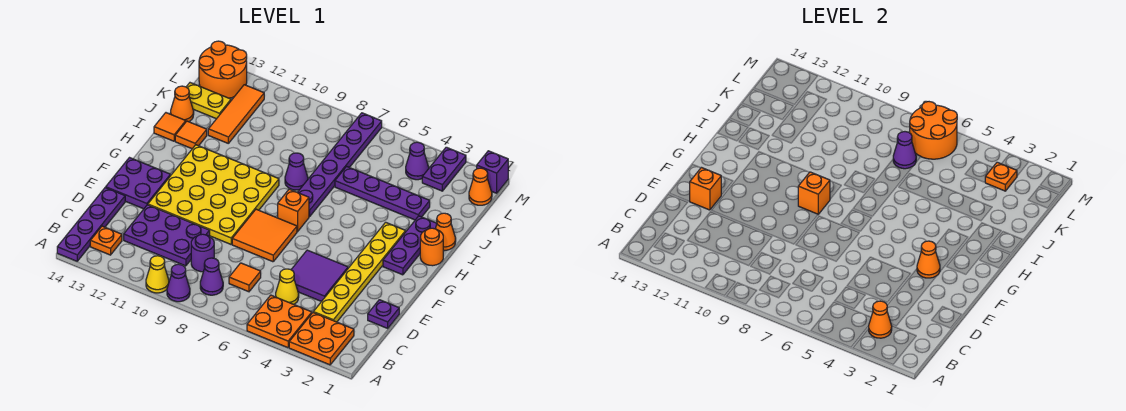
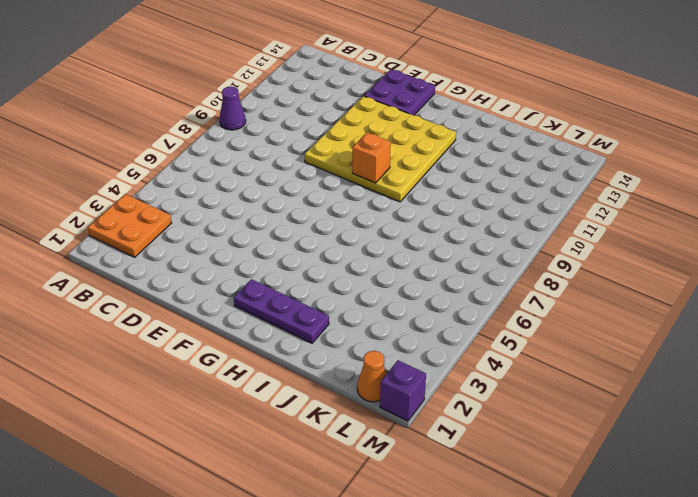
none -> orange 2x2 plate [247,295,312,348]
none -> yellow 1x1 cone [146,256,169,293]
none -> purple 1x4 plate [57,187,125,261]
none -> purple 1x1 cone [200,258,223,295]

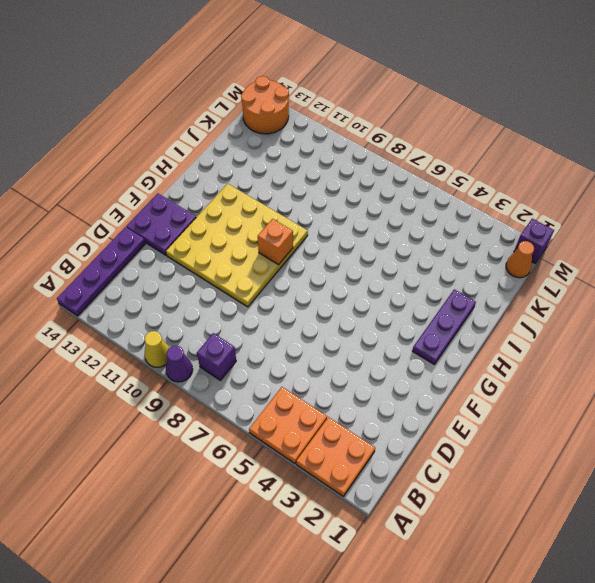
purple 1x1 brick [197,333,236,380] -> purple 1x1 cone [200,258,223,295]
none -> orange 1x1 plate [90,226,122,255]
none -> yellow 1x6 plate [313,222,406,322]
none -> yellow 1x1 cone [276,269,299,304]
none -> orange 1x1 tile [229,263,261,292]

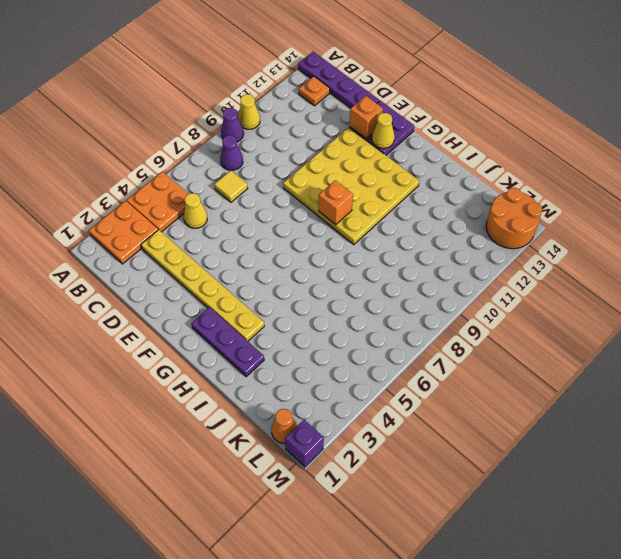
yellow 1x1 tile [214,171,248,202] -> orange 1x1 tile [229,263,261,292]
yellow 1x1 cone [372,113,395,148] -> none
none -> purple 1x1 round brick [191,234,214,272]
none -> purple 2x3 plate [124,205,210,266]
none -> purple 1x1 plate [368,300,399,328]
none -> purple 2x2 tile [291,250,348,301]

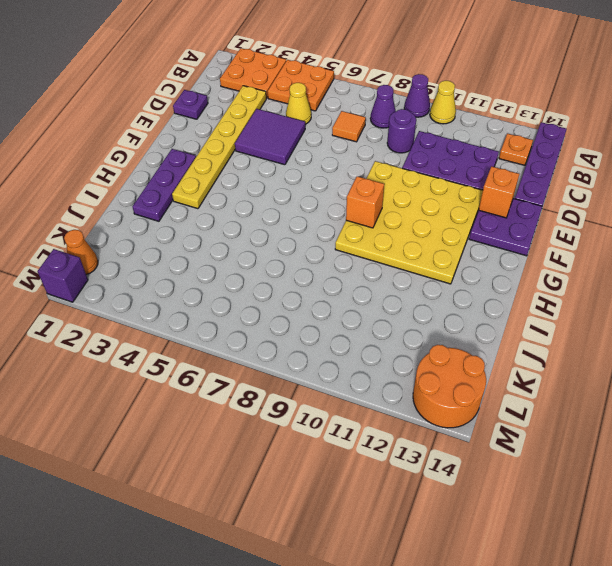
none -> orange 2x2 tile [232,209,297,262]
none -> orange 1x1 brick [278,189,309,232]
none -> orange 1x1 round brick [420,228,443,266]
none -> purple 1x6 plate [297,113,382,217]

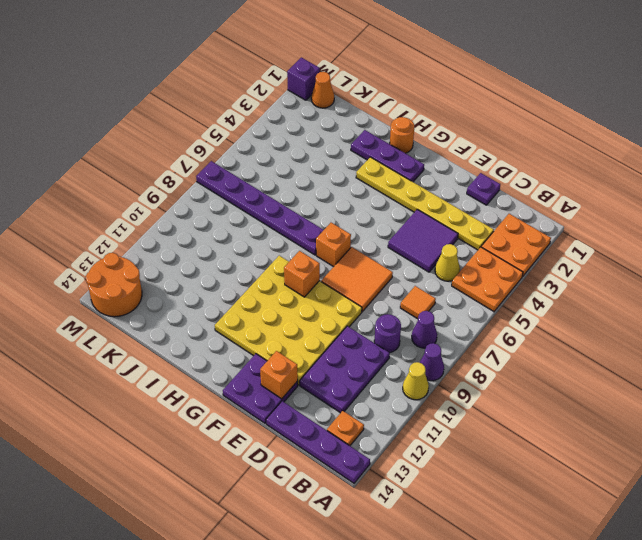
none -> orange 1x1 cone [435,213,456,251]
none -> purple 1x1 cone [285,153,308,190]
none -> orange 1x1 tile [175,121,207,149]
none -> orange 1x1 tile [154,113,186,141]

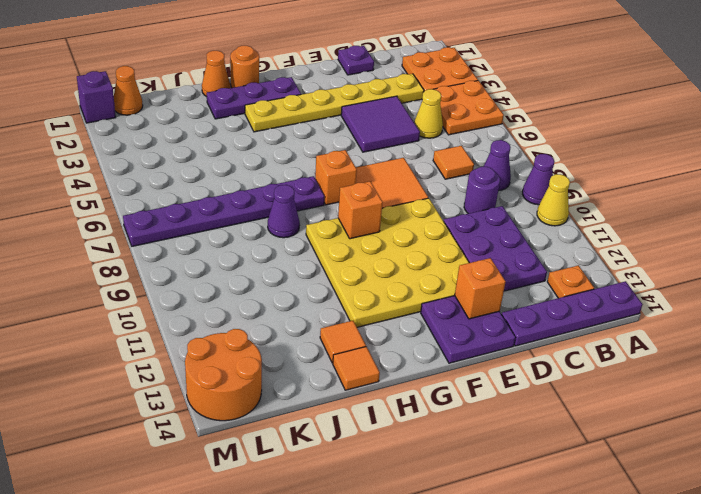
none -> purple 1x4 plate [335,166,430,220]
none -> orange 1x3 tile [208,85,264,143]
none -> orange 1x1 cone [171,86,194,122]
none -> yellow 1x2 plate [187,83,231,119]

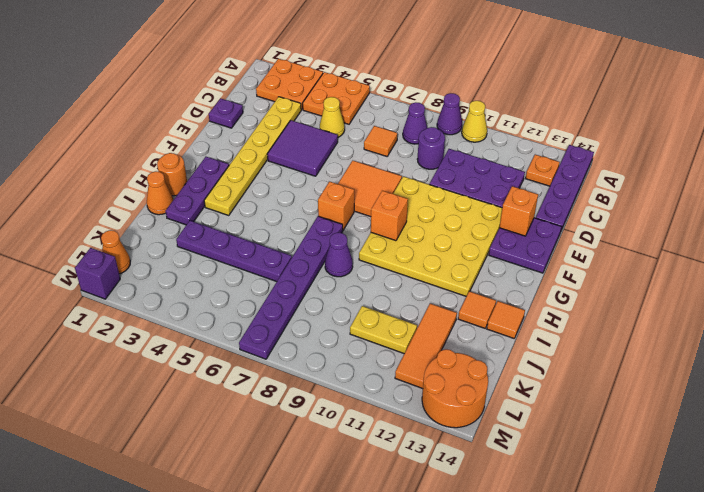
yellow 1x2 plate [350,306,417,354] -> yellow 1x2 plate moved to [187,83,231,119]
none -> orange 1x1 cone [171,86,194,122]
none -> purple 1x2 plate [422,147,466,191]
none -> purple 1x1 cone [406,142,429,180]
none -> orange 1x1 cone [869,301,892,338]

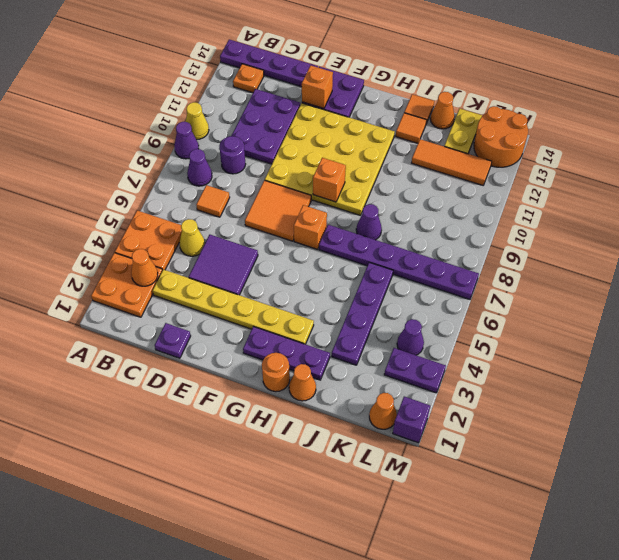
none -> orange 1x1 cone [917,241,940,278]
none -> purple 1x1 cone [893,132,916,169]
none -> orange 1x1 plate [985,162,1017,191]
none -> orange 2x2 round brick [910,102,957,159]

